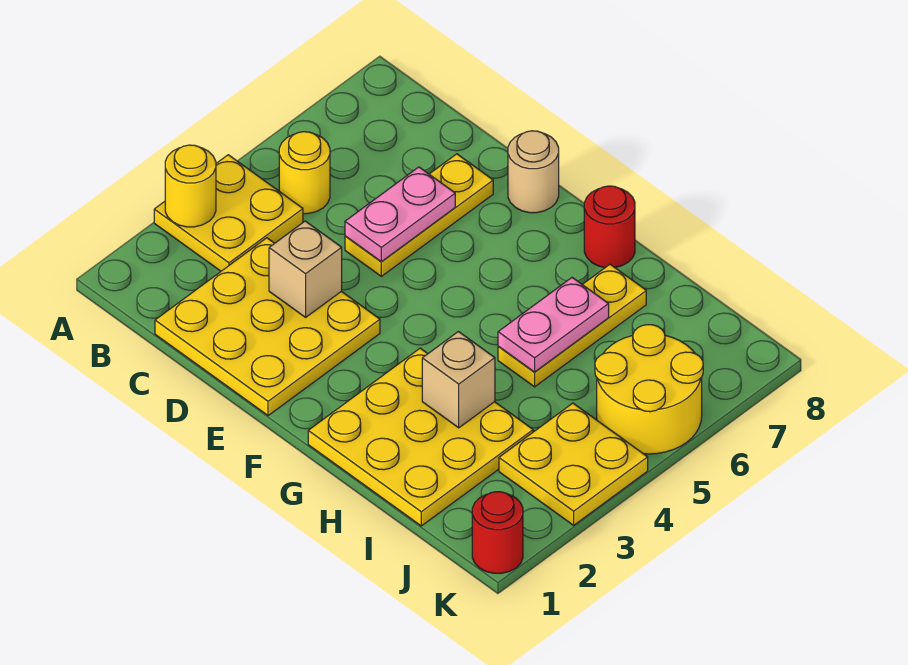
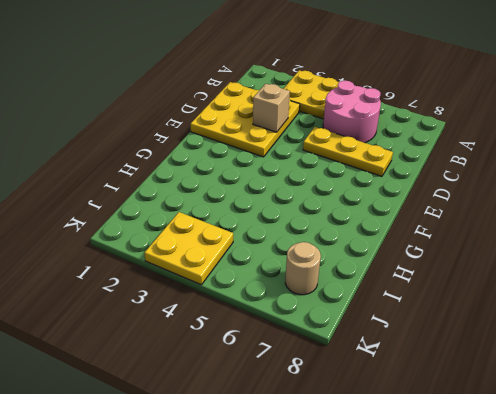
pink 2x2 round brick [323,81,381,143] -> yellow 1x1 round brick [279,132,330,214]
tan 1x1 round brick [285,242,321,295] -> tan 1x1 round brick moved to [508,131,559,213]
none -> yellow 3x3 plate [308,348,533,526]
none -> red 1x1 round brick [584,186,635,268]
none -> yellow 1x3 plate [498,264,646,387]

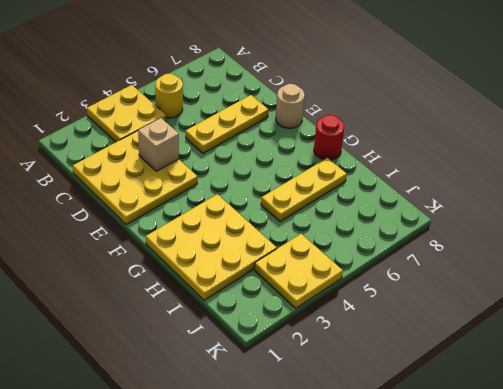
none -> yellow 2x2 round brick [595,325,703,454]
none -> red 1x1 round brick [472,492,523,573]
none -> yellow 1x1 round brick [165,145,216,227]

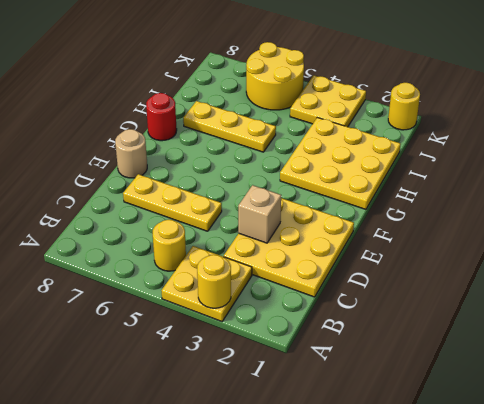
yellow 1x1 round brick [388,83,420,130] -> red 1x1 round brick [472,492,523,573]
none -> pink 1x2 plate [345,167,455,262]
none -> tan 1x1 brick [422,332,495,428]
none -> pink 1x2 plate [498,278,609,372]

